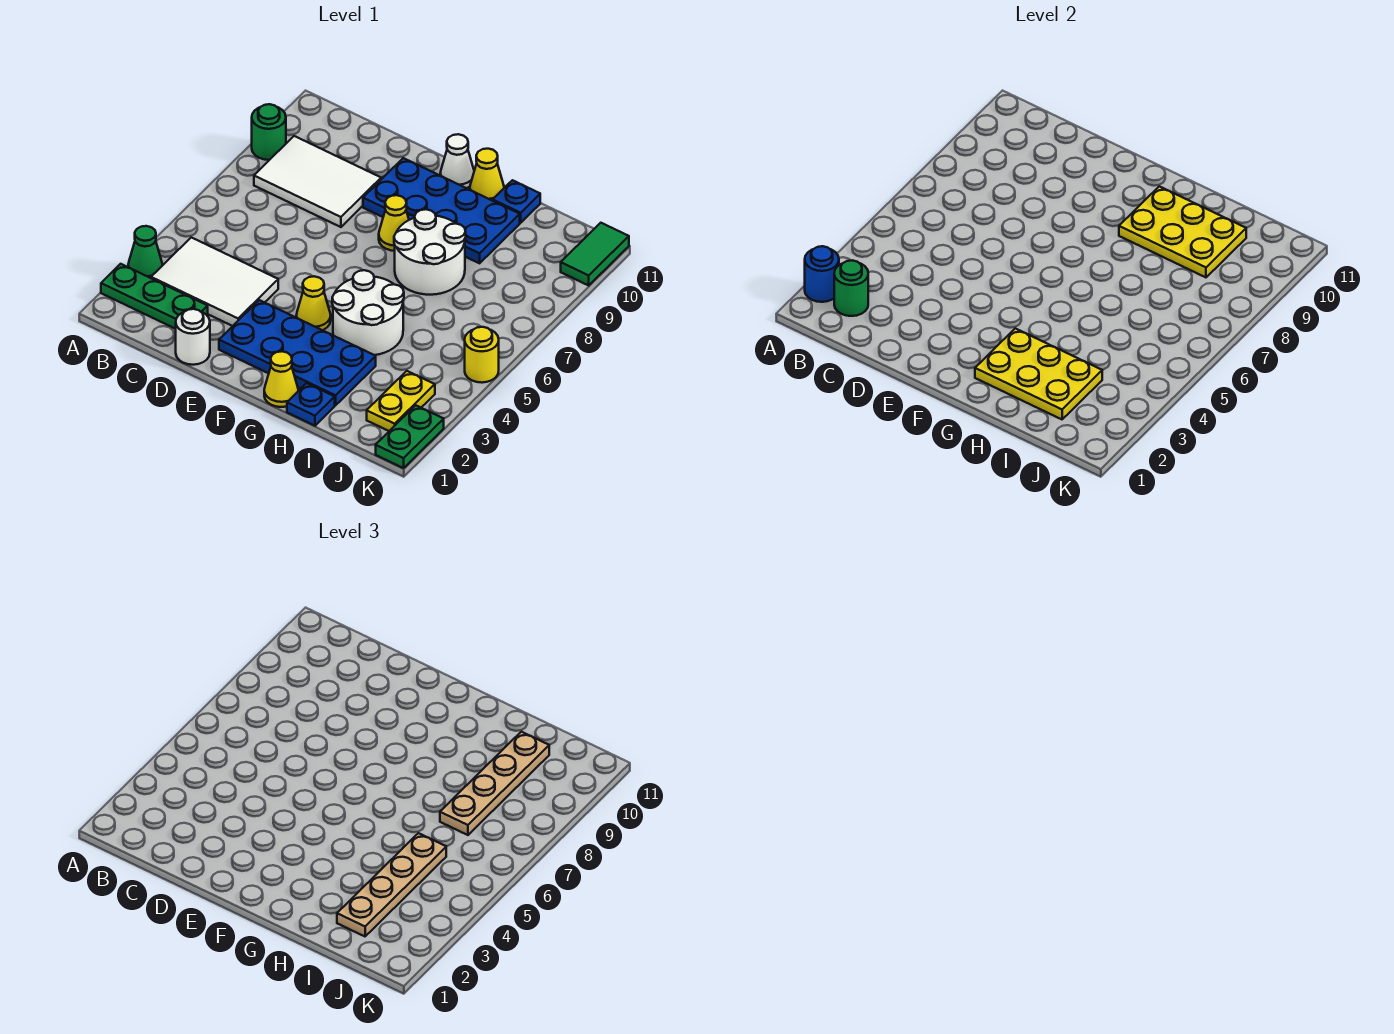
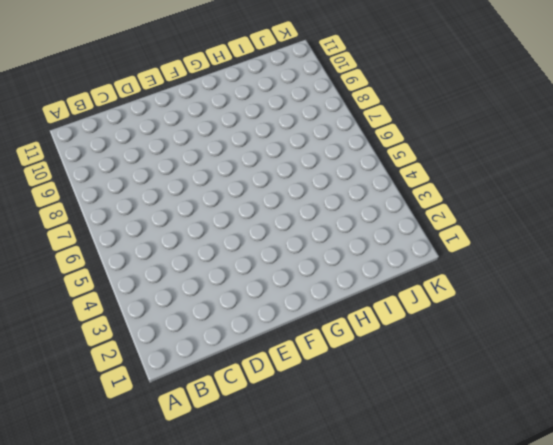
none -> green 1x3 plate [101,264,208,329]
none -> green 1x1 cone [128,226,163,278]
none -> green 1x1 round brick [252,104,286,160]

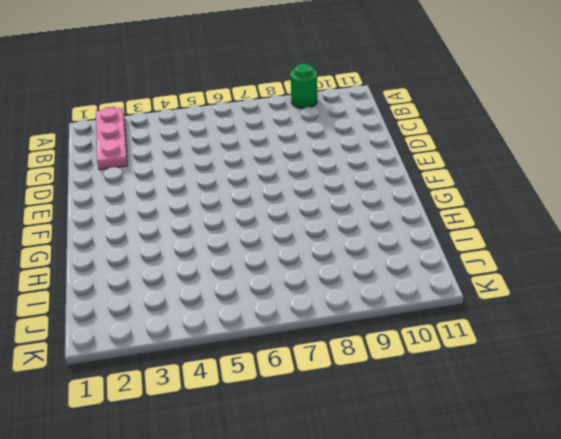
pink 1x3 plate [96,107,127,170] -> green 1x3 plate [101,264,208,329]
none -> green 1x1 cone [128,226,163,278]
none -> white 2x3 tile [151,237,278,326]
none -> white 2x3 tile [254,136,381,227]

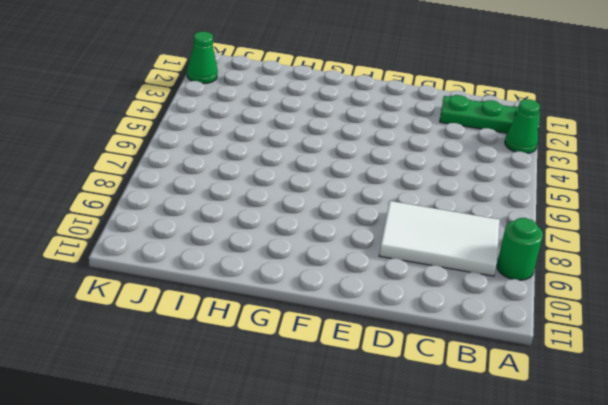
green 1x1 cone [187,31,218,84] -> green 1x2 plate [376,405,444,468]
none -> white 2x3 tile [151,237,278,326]
none -> white 1x1 round brick [176,309,210,365]
none -> blue 2x4 plate [219,300,376,405]

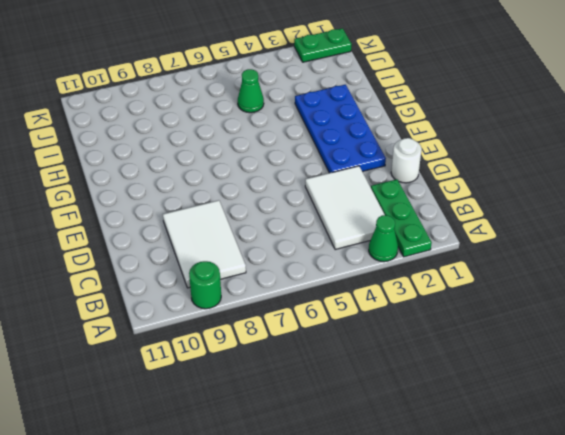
green 1x1 cone [238,69,264,113] -> none
none -> blue 2x4 plate [363,158,520,263]
none -> yellow 1x1 cone [296,276,331,330]
none -> yellow 1x1 cone [379,195,409,251]

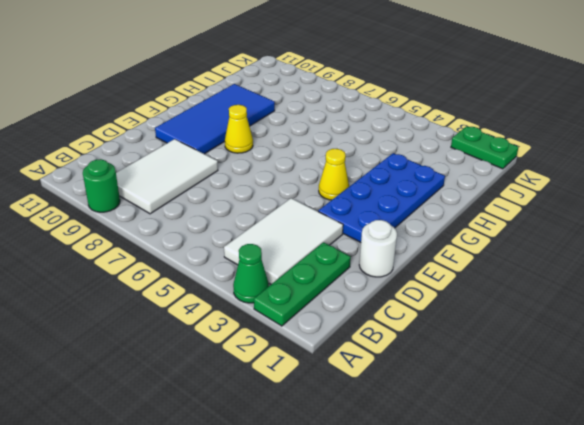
blue 2x4 tile [155,84,275,154] -> blue 2x4 plate [363,158,520,263]
none -> white 1x1 cone [440,134,474,188]
none -> yellow 1x1 cone [264,351,298,407]
none -> white 2x2 round brick [332,270,404,355]

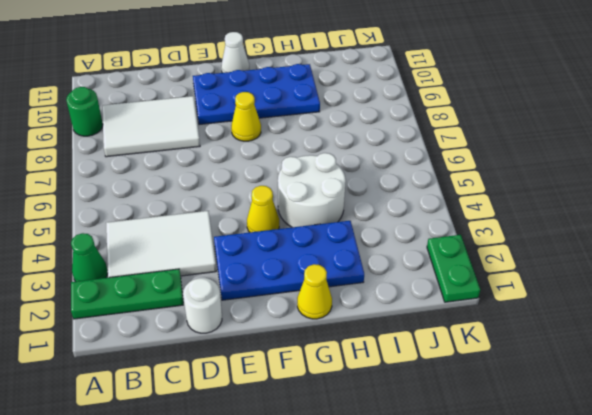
none -> white 2x2 round brick [394,209,466,295]
none -> yellow 1x1 cone [470,149,504,201]
none -> blue 1x1 plate [287,383,335,426]

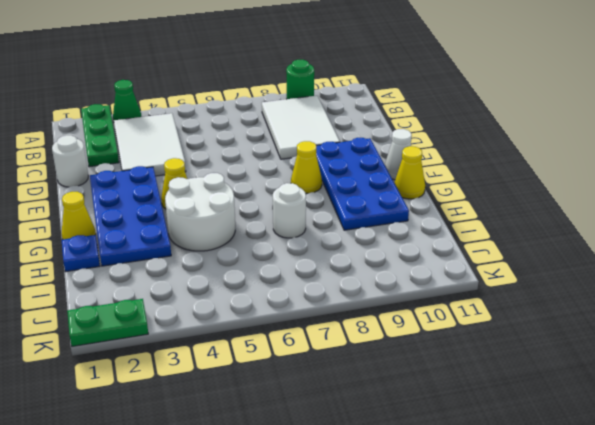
white 1x1 round brick [273,183,306,238] -> white 2x2 round brick [394,209,466,295]
none -> blue 1x1 plate [493,180,540,223]
none -> yellow 1x2 plate [367,371,435,431]
none -> yellow 1x1 round brick [465,327,499,383]

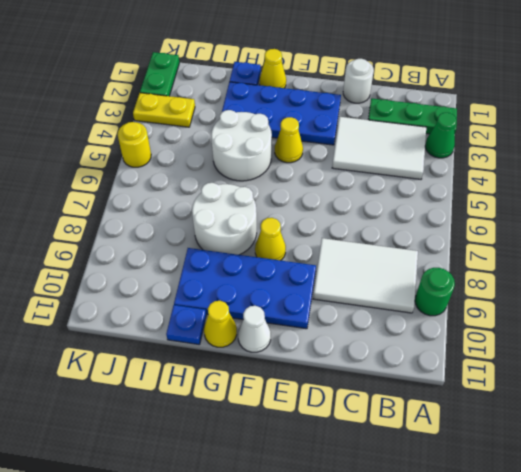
yellow 1x2 plate [133,93,195,127] -> yellow 1x2 plate turned to [367,371,435,431]
none -> green 1x2 tile [561,223,629,285]
none -> blue 1x1 round brick [805,246,839,302]
none -> green 1x1 round brick [834,260,868,316]

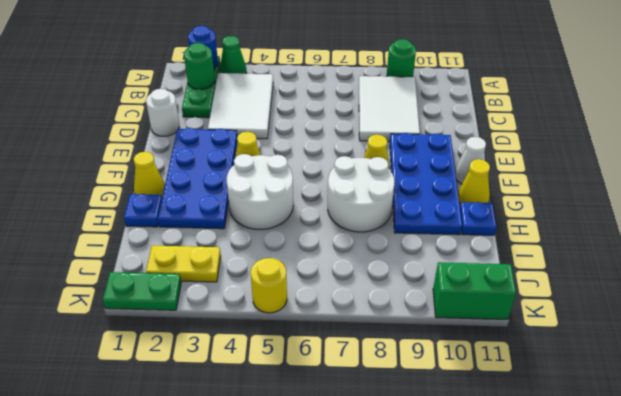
green 1x2 brick [433,262,516,319] -> green 1x2 tile [561,223,629,285]
none -> yellow 2x3 plate [975,328,1102,419]
none -> yellow 2x3 plate [1119,186,1246,277]
none -> tan 1x4 plate [337,833,446,936]

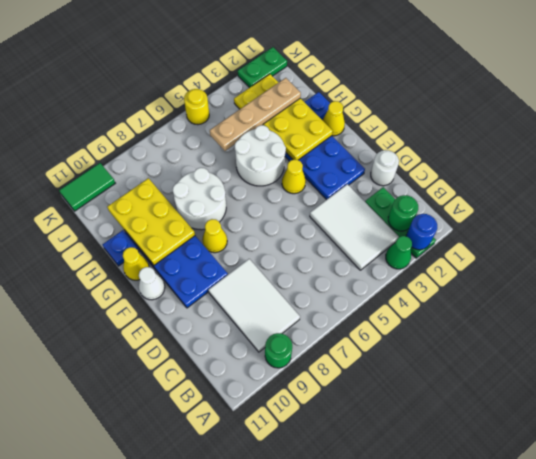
none -> tan 1x4 plate [440,732,549,835]

